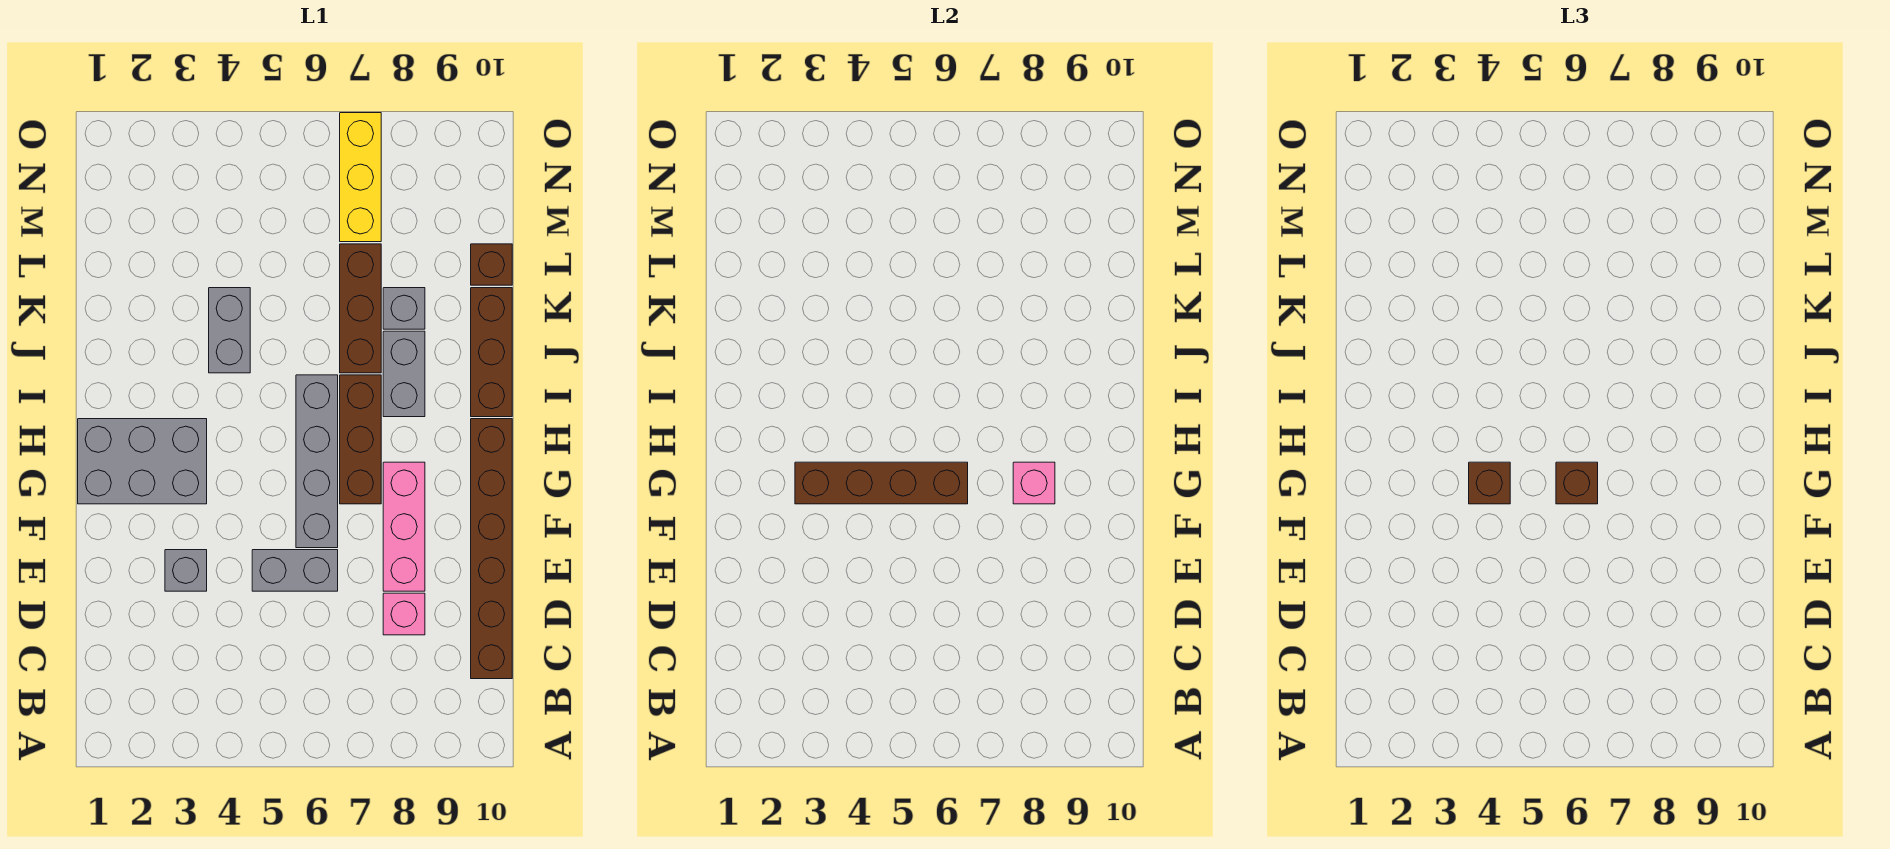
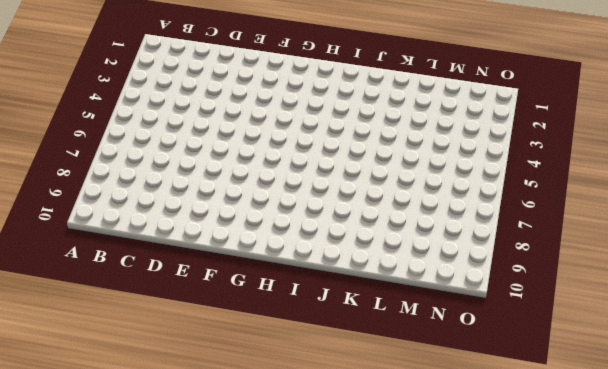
none -> brown 1x6 brick [471,419,512,679]
none -> pink 1x1 brick [383,593,425,635]
none -> grey 1x1 brick [165,550,207,591]

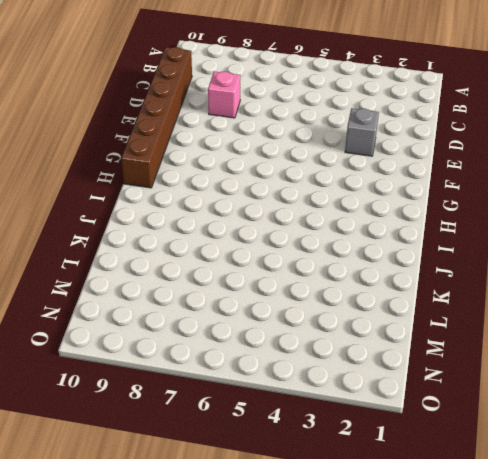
none -> grey 1x2 brick [252,550,338,591]
none -> pink 1x3 brick [383,462,425,591]
none -> grey 1x4 brick [296,375,338,548]

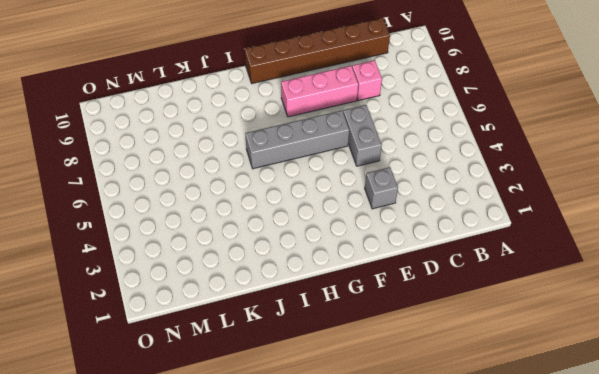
none -> grey 2x3 brick [78,419,207,504]
none -> brown 1x3 brick [340,375,381,504]
none -> grey 1x2 brick [383,331,425,417]

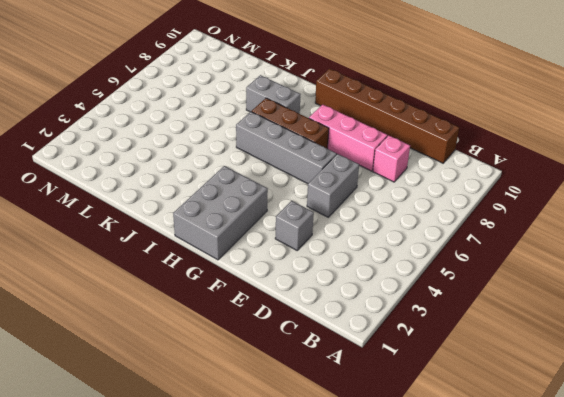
none -> brown 1x3 brick [471,288,512,417]
none -> grey 1x2 brick [209,288,250,373]
none -> brown 1x3 brick [340,244,381,373]

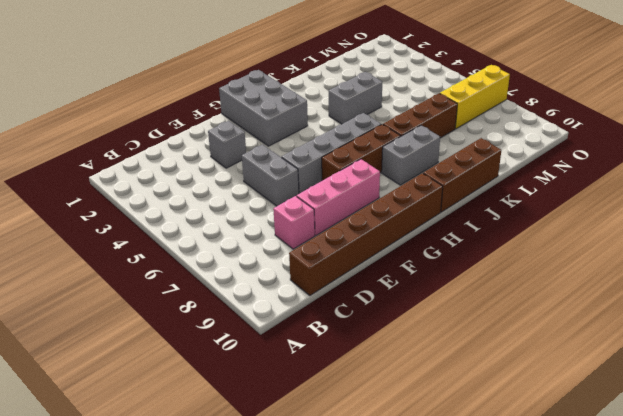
none -> grey 1x1 brick [383,288,425,329]
none -> brown 1x1 brick [471,244,512,285]
none -> brown 1x4 brick [795,462,968,504]

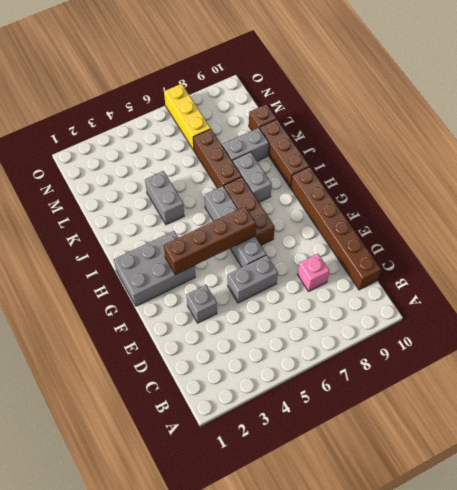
grey 1x2 brick [222,128,269,162] -> grey 1x1 brick [383,288,425,329]
none -> pink 1x3 brick [383,462,425,591]
none -> pink 1x1 brick [1013,462,1055,504]
none -> brown 1x1 brick [1469,462,1510,504]

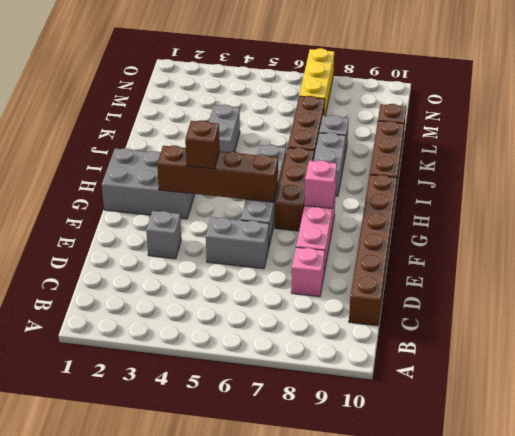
none -> brown 1x1 brick [1556,462,1598,504]

